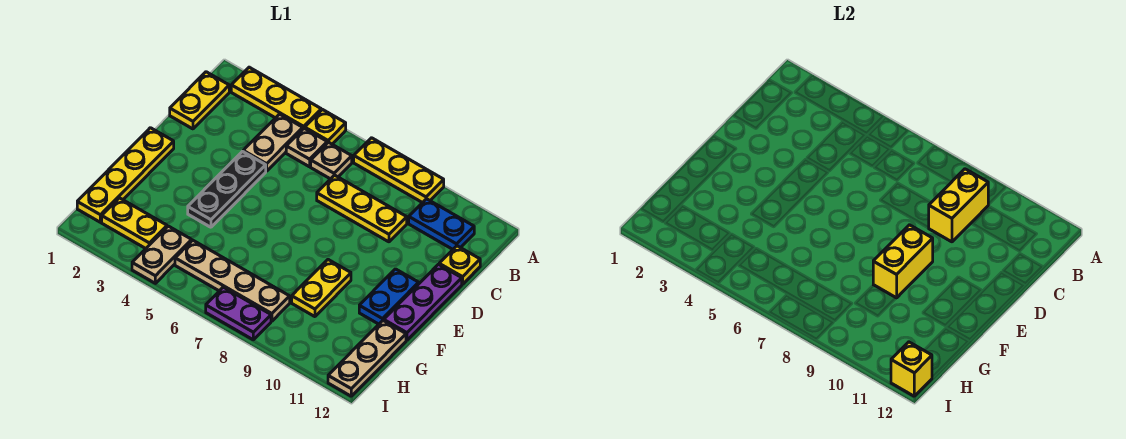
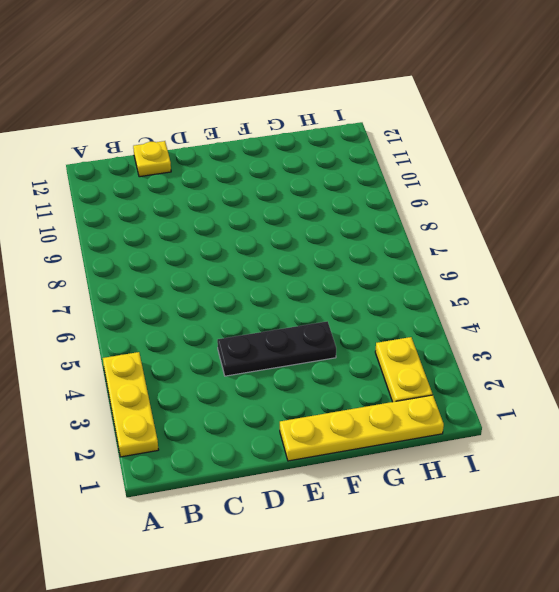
none -> yellow 1x1 plate [305,110,346,144]
none -> yellow 1x3 plate [354,138,444,203]
none -> yellow 1x2 plate [170,72,229,129]

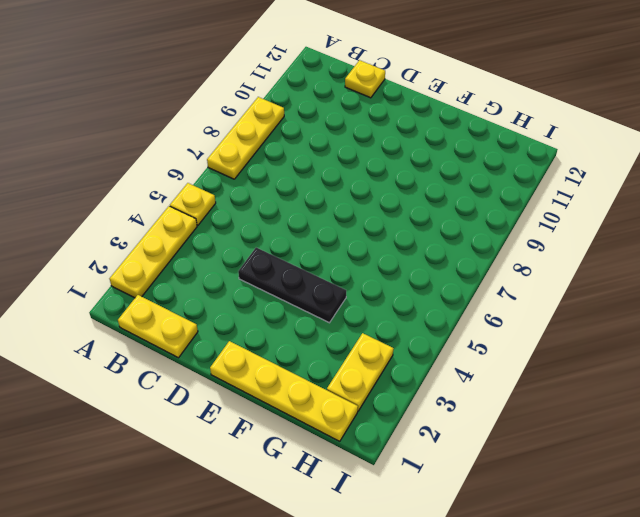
none -> tan 1x2 plate [243,114,303,171]
none -> tan 1x1 plate [286,128,327,167]
none -> tan 1x1 plate [311,142,352,179]

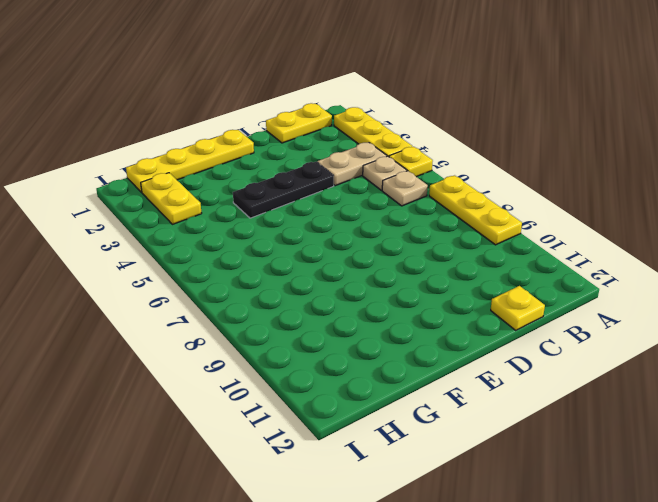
none -> blue 1x2 plate [409,199,474,249]
none -> yellow 1x3 plate [317,175,407,242]
none -> purple 1x3 plate [384,264,462,340]

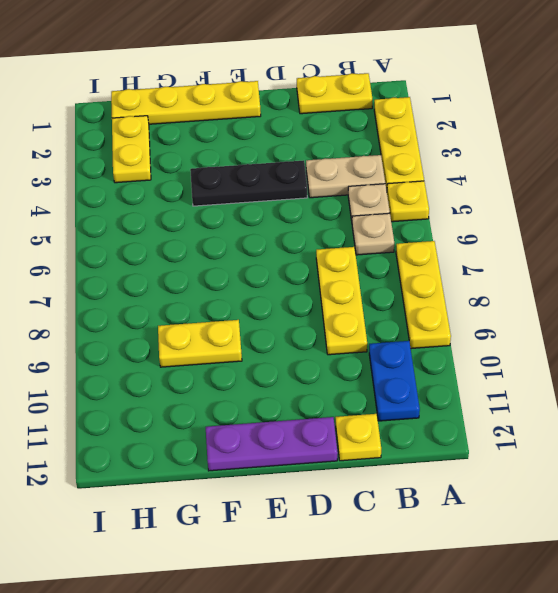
none -> blue 1x2 plate [359,269,419,324]
none -> tan 1x3 plate [328,321,406,396]
none -> tan 1x2 plate [132,226,192,283]

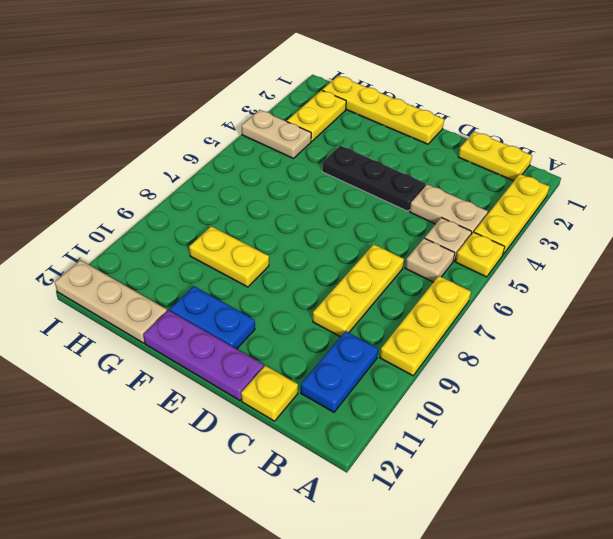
none -> tan 1x4 plate [175,240,290,321]
none -> purple 1x2 plate [206,287,271,340]
none -> yellow 1x2 brick [929,169,988,242]

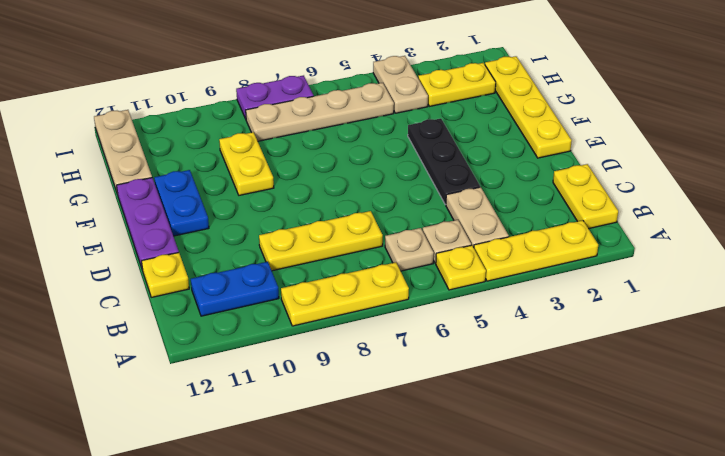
none -> yellow 1x2 brick [929,169,988,242]
none -> yellow 1x2 brick [873,225,933,298]
none -> yellow 1x1 brick [891,342,932,396]

